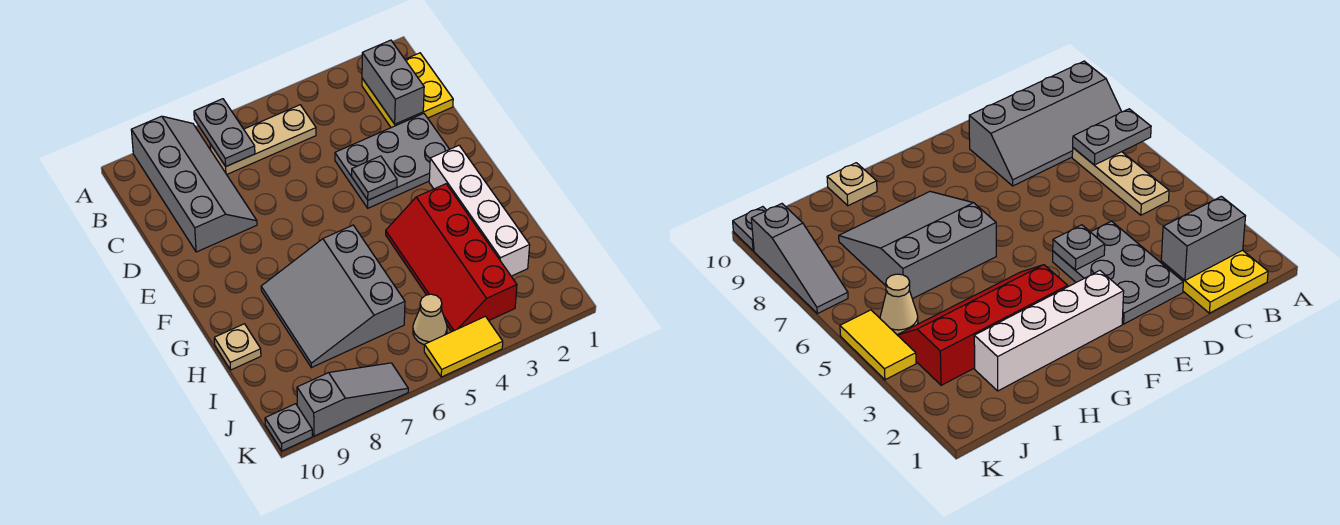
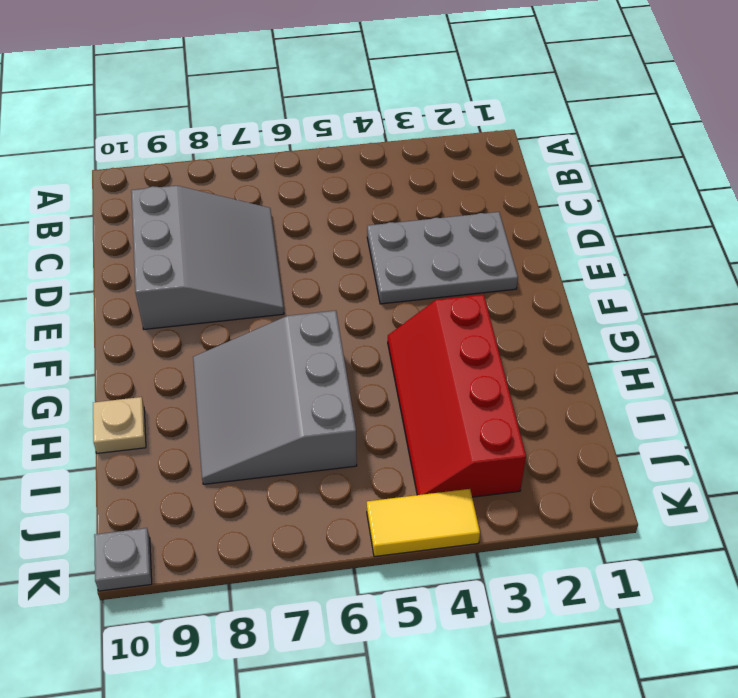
grey 3x3 slope [131,186,284,329] -> grey 2x4 slope [131,116,257,252]
none -> yellow 2x2 plate [362,53,453,128]
none -> tan 1x3 plate [210,105,316,174]
none -> white 1x4 brick [429,146,530,276]

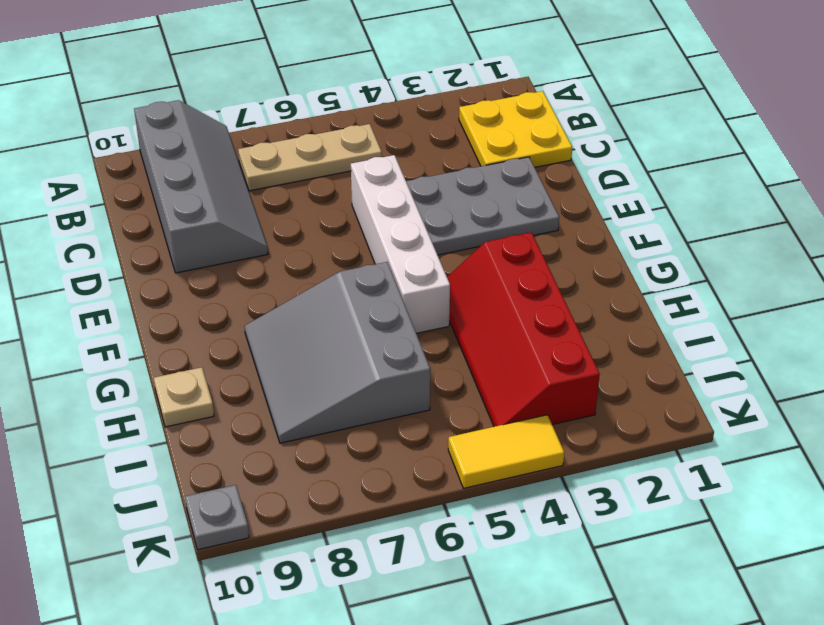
white 1x4 brick [351,155,450,333] -> white 1x4 brick moved to [429,146,530,276]
none -> tan 1x1 cone [413,294,447,345]
none -> grey 1x3 slope [297,363,408,436]
none -> grey 1x2 plate [194,99,255,166]

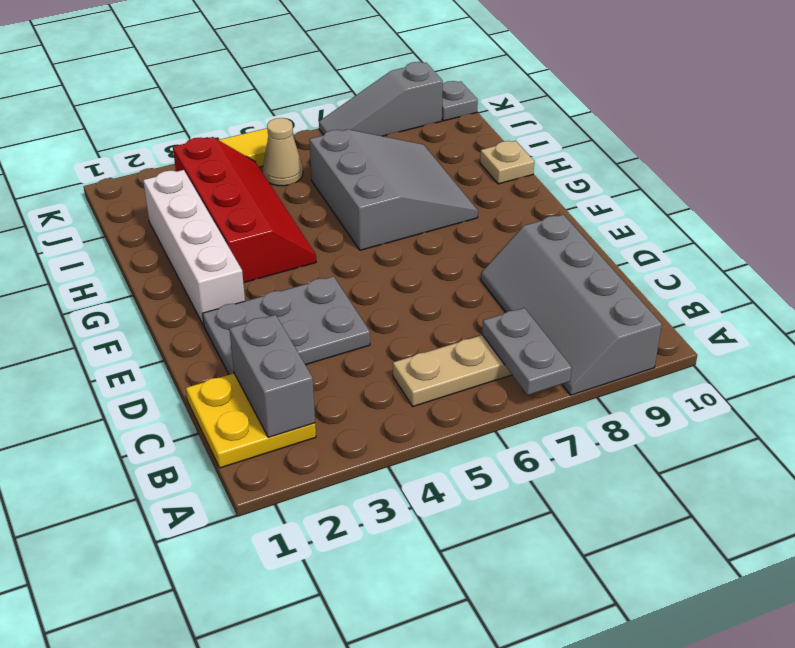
none -> grey 1x1 plate [352,156,397,200]

